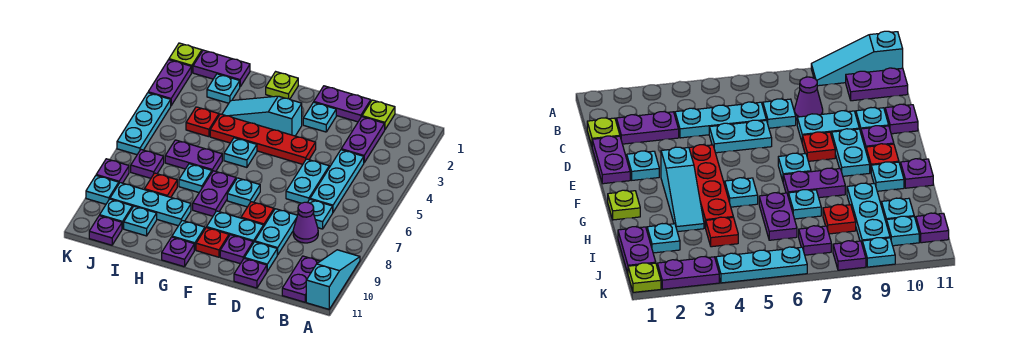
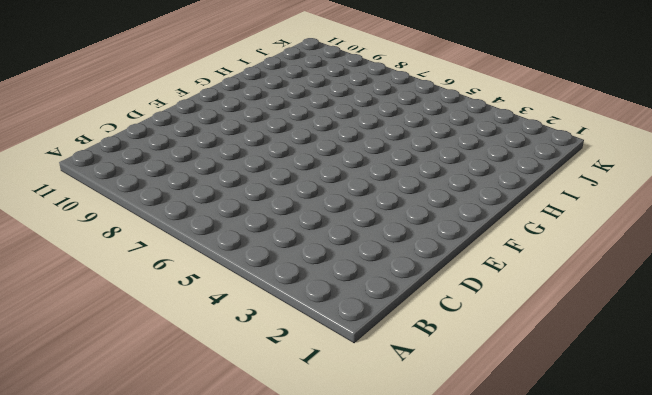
none -> cyan 1x3 slope [306,250,360,309]
none -> purple 1x2 plate [282,256,320,302]
none -> lime 1x1 plate [362,100,395,129]
none -> purple 1x2 plate [341,117,385,162]

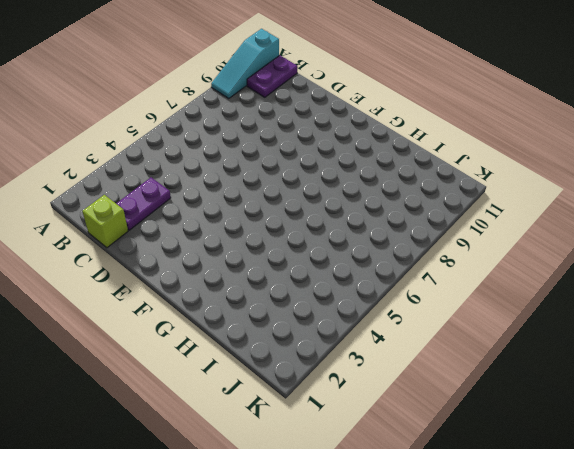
lime 1x1 brick [82,195,128,248] -> lime 1x1 plate [362,100,395,129]
none -> cyan 1x3 plate [310,150,364,212]
none -> cyan 1x1 plate [308,199,333,229]
none -> purple 1x1 cone [293,202,318,243]
none -> purple 1x2 plate [314,86,371,122]

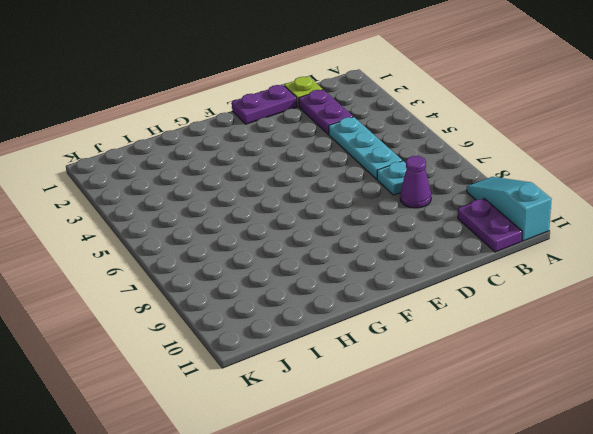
none -> cyan 1x2 plate [286,159,329,203]
none -> cyan 1x2 plate [255,209,297,255]
none -> cyan 1x1 plate [245,242,277,271]
none -> purple 1x1 plate [234,258,267,288]

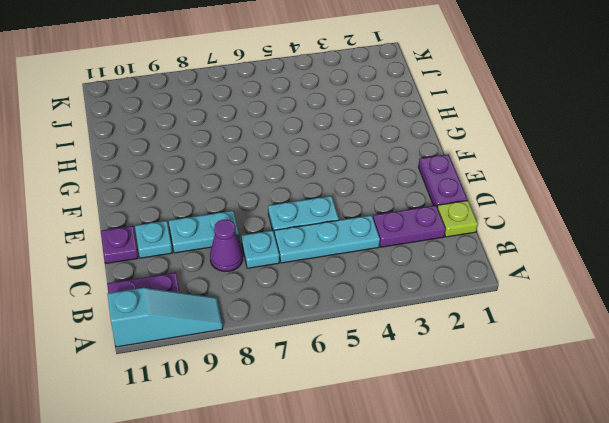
none -> cyan 1x1 plate [303,102,336,132]
none -> red 1x4 plate [210,114,316,164]
none -> red 1x1 plate [241,202,274,226]
none -> cyan 1x2 plate [207,211,264,243]

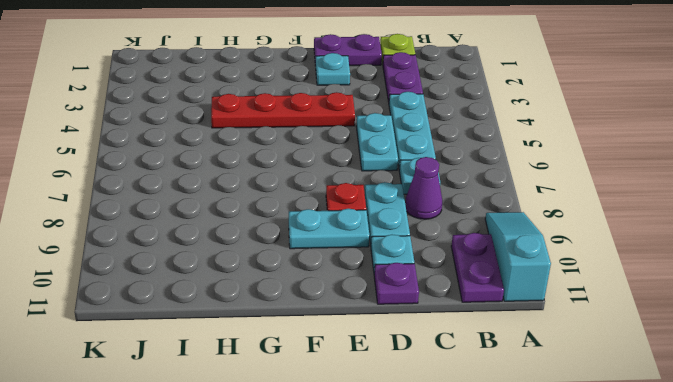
none -> purple 1x1 plate [220,235,253,264]
none -> cyan 1x3 slope [222,96,302,136]
none -> cyan 1x1 plate [227,178,260,207]
none -> red 1x1 plate [196,228,229,257]

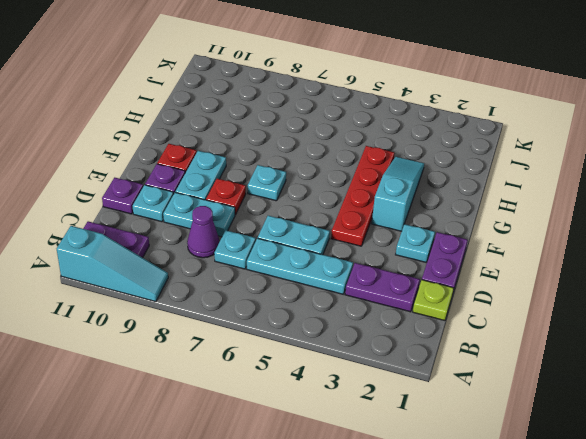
none -> lime 1x1 plate [266,72,298,99]
none -> cyan 1x1 plate [224,138,257,167]
none -> purple 1x2 plate [193,171,236,216]
none -> cyan 1x1 plate [172,221,205,250]

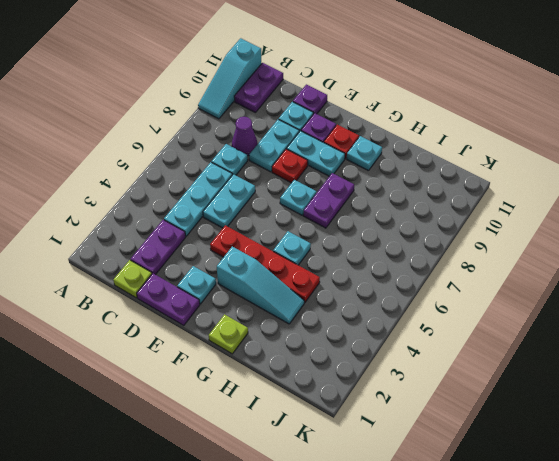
none -> purple 1x1 plate [162,237,194,267]
none -> purple 1x2 plate [165,140,222,171]
none -> cyan 1x1 plate [179,164,212,193]
none -> cyan 1x3 plate [110,183,191,226]

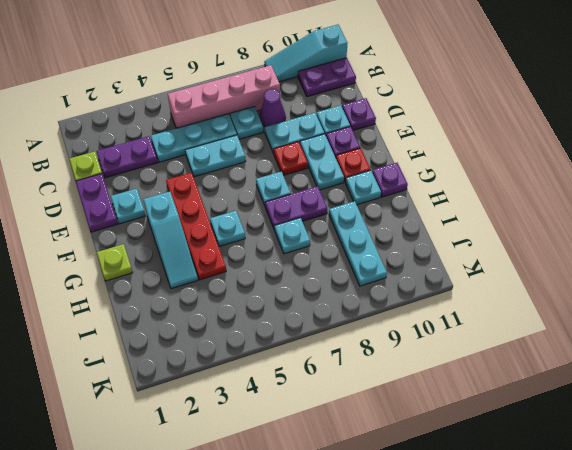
pink 1x4 brick [168,65,280,128] -> none
none -> purple 1x2 plate [165,140,222,171]
none -> purple 1x2 plate [193,50,250,87]
none -> cyan 1x1 plate [207,74,240,103]
none -> red 1x1 plate [186,107,219,137]

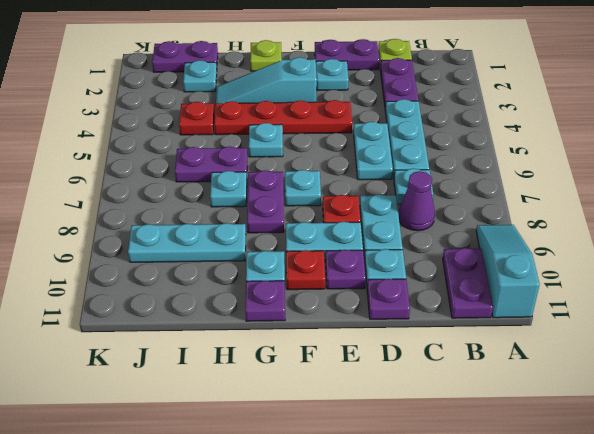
none -> red 1x1 plate [145,173,177,197]
none -> cyan 1x1 plate [124,206,157,236]
none -> purple 1x1 plate [131,150,164,178]
none -> cyan 1x1 plate [100,199,132,229]

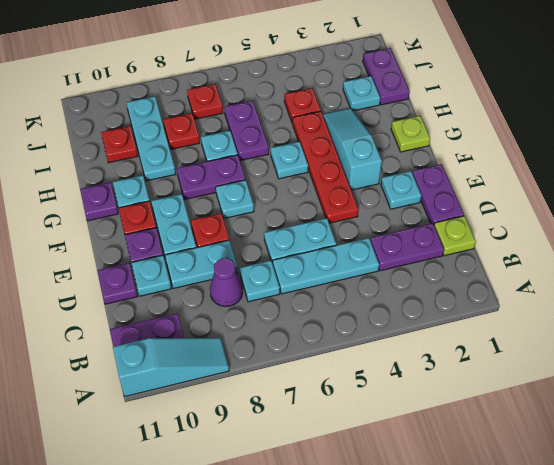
red 1x1 plate [101,126,138,163] -> cyan 1x1 plate [124,206,157,236]
red 1x1 plate [187,84,223,119] -> purple 1x1 plate [131,150,164,178]
none -> cyan 1x1 plate [100,199,132,229]
none -> purple 1x1 plate [89,216,122,245]
none -> lime 1x1 plate [169,43,202,73]
none -> purple 1x2 plate [148,60,191,105]

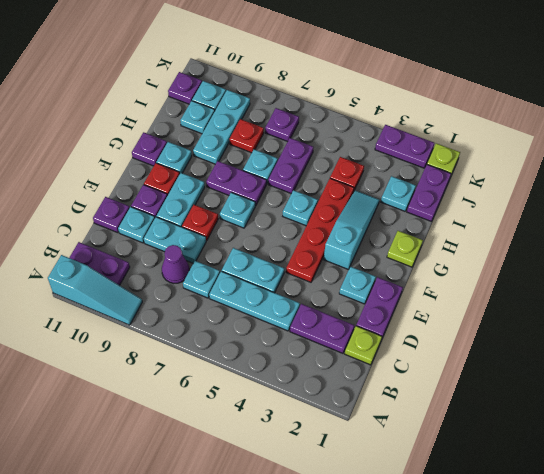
none -> cyan 1x3 plate [117,93,171,155]
none -> purple 1x1 plate [96,159,129,183]
none -> cyan 1x1 plate [86,176,119,204]

